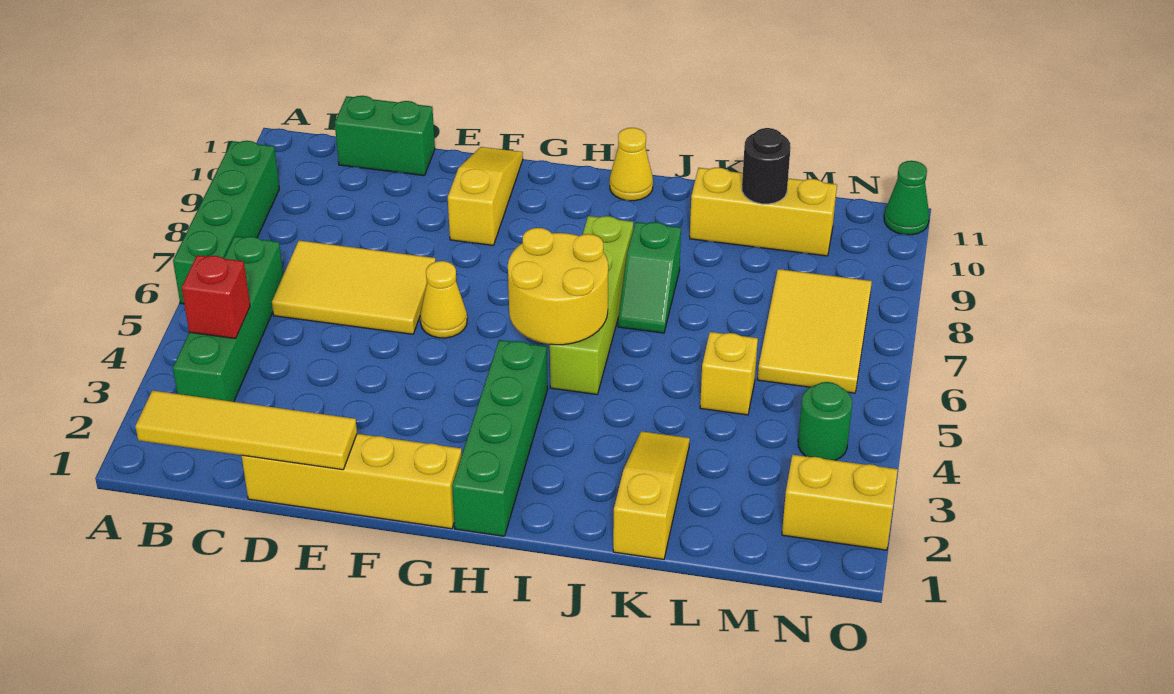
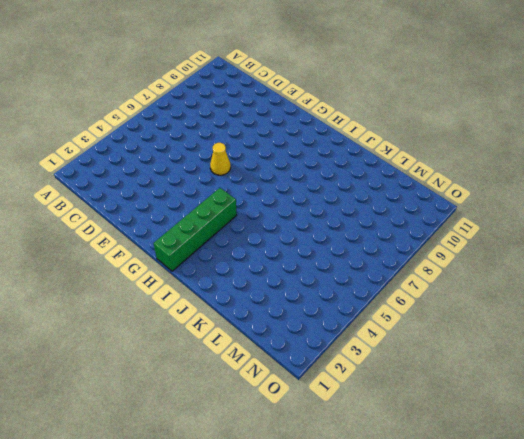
none -> green 1x4 brick [173,141,279,304]
none -> green 1x4 brick [173,236,283,402]
none -> yellow 2x3 tile [272,241,435,334]

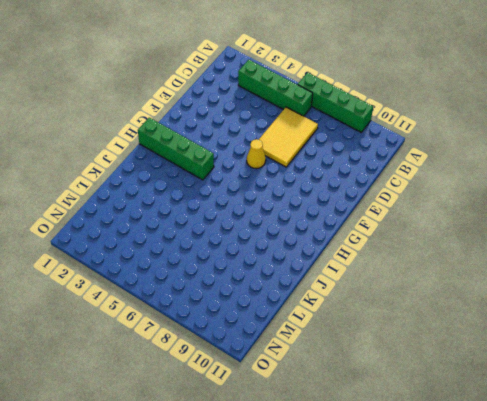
none -> green 1x2 brick [335,96,435,176]
none -> yellow 1x4 brick [242,434,462,529]
none -> yellow 1x3 slope [448,147,523,245]

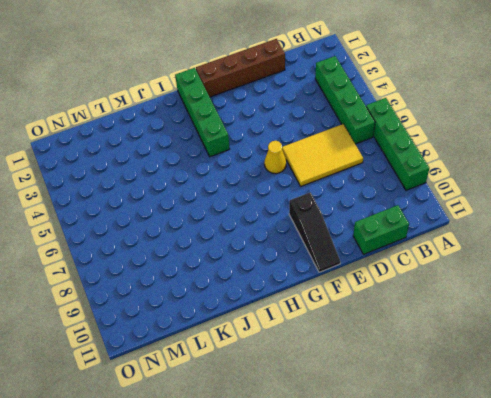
brown 1x4 brick [196,39,285,97] -> yellow 1x4 brick [242,434,462,529]
black 1x3 slope [289,192,340,272] -> yellow 1x3 slope [448,147,523,245]
none -> lime 1x4 brick [550,216,633,394]
none -> yellow 1x1 cone [610,128,653,201]
none -> green 1x2 slope [618,222,681,333]

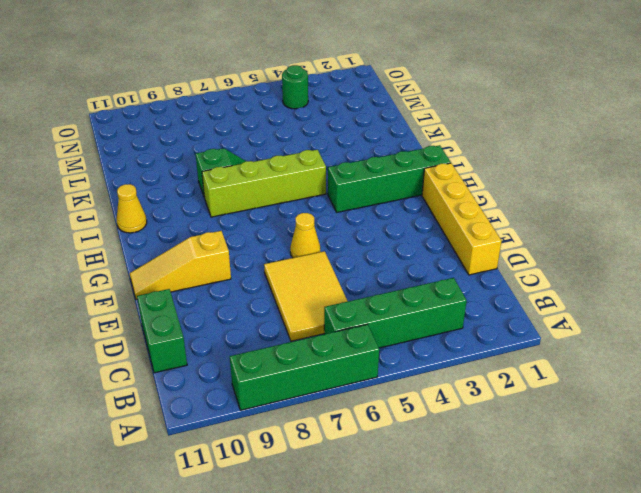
none -> yellow 1x3 slope [613,431,690,559]
none -> yellow 1x3 brick [690,167,837,256]
none -> yellow 1x1 brick [700,332,758,415]

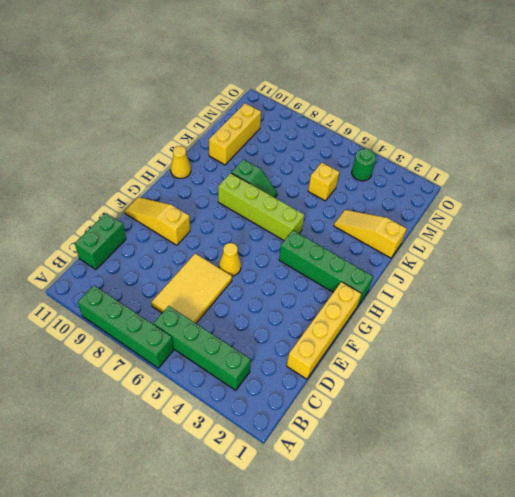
none -> yellow 2x3 tile [758,269,872,393]
none -> yellow 1x2 brick [782,455,898,550]
none -> green 1x1 cone [884,161,929,235]

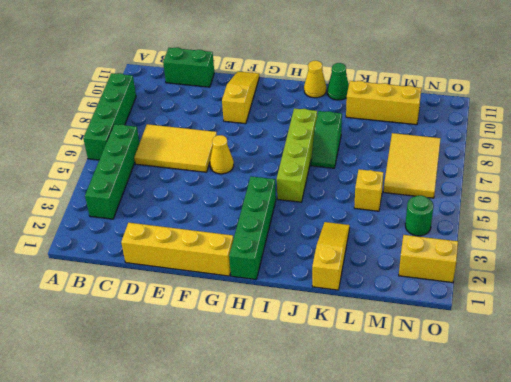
green 1x1 cone [327,63,349,100] -> green 1x1 cone moved to [884,161,929,235]
none -> yellow 1x4 tile [135,390,357,470]
none -> red 1x1 brick [182,255,250,339]
none -> yellow 2x2 round brick [508,228,608,345]

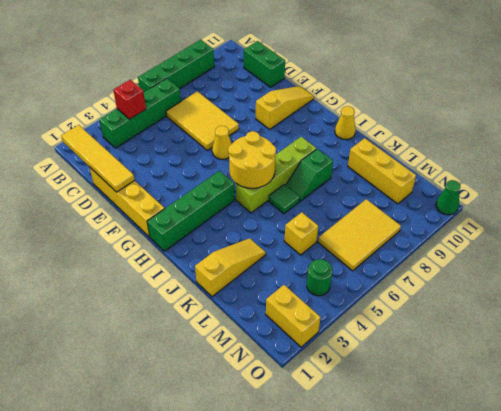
green 1x1 tile [269,184,300,214] -> none
none -> black 1x1 round brick [742,128,791,204]

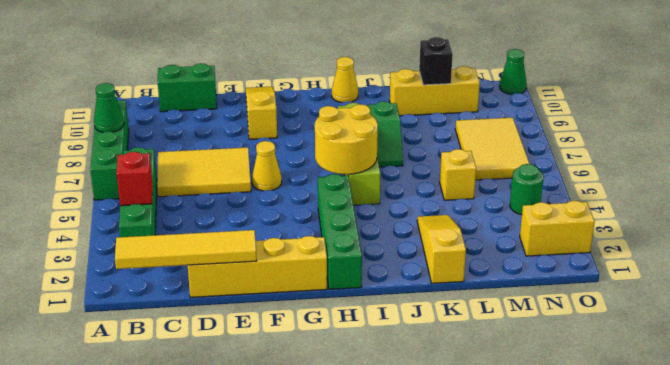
green 1x1 cone [94,83,124,132] -> none
black 1x1 brick [419,37,453,85] -> black 1x1 round brick [742,128,791,204]

